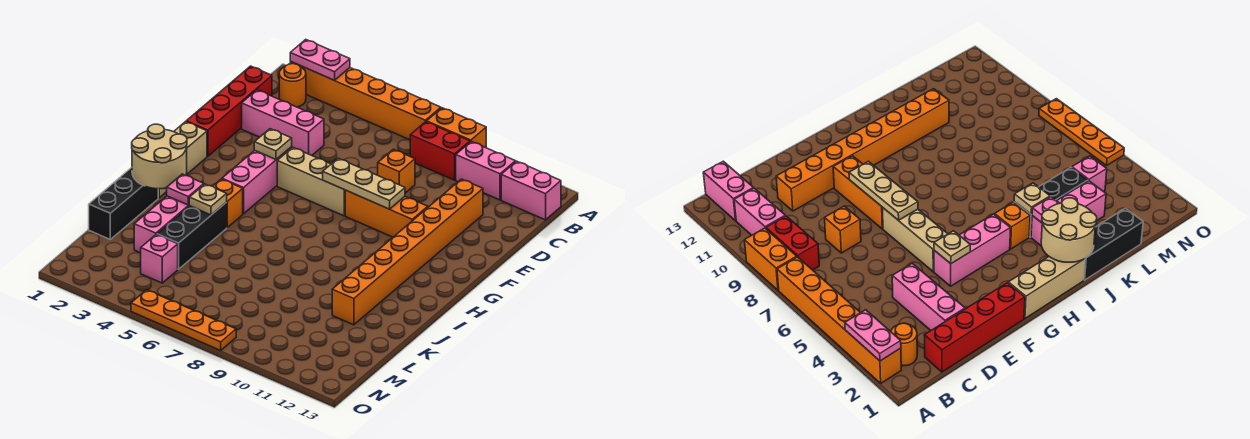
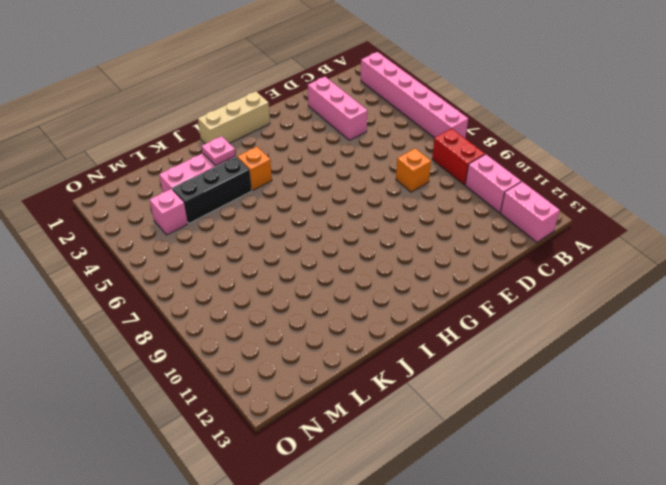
pink 1x6 brick [361,52,468,138] -> orange 1x6 brick [290,62,441,140]
none -> orange 1x2 brick [427,108,486,148]
none -> orange 1x1 round brick [279,64,306,107]
none -> red 1x4 brick [186,66,272,156]

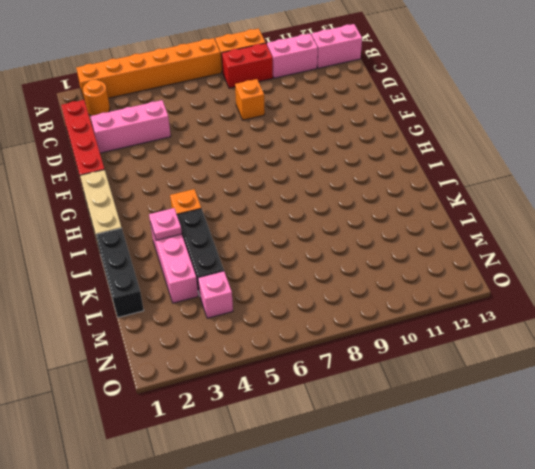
none -> orange 1x8 brick [332,179,483,325]
none -> pink 1x3 brick [222,147,292,214]
none -> tan 1x3 brick [277,147,345,216]

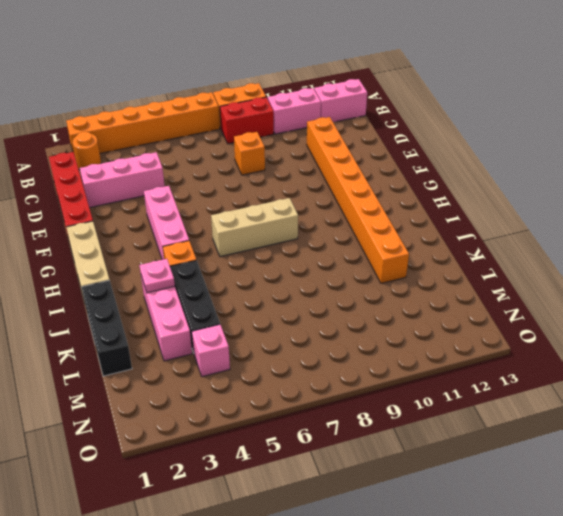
tan 1x3 brick [211,198,298,257] -> tan 1x3 brick moved to [277,147,345,216]
none -> orange 1x3 brick [345,190,428,237]
none -> orange 1x4 plate [131,290,236,350]
none -> pink 1x2 plate [290,40,350,80]

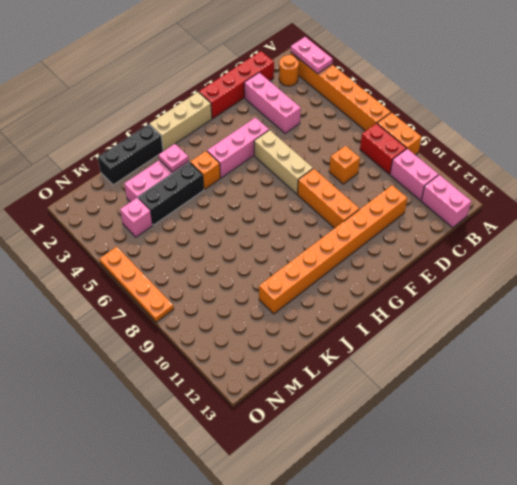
none -> tan 1x1 plate [254,129,292,159]
none -> tan 1x3 plate [323,158,405,209]
none -> tan 2x2 round brick [132,124,187,189]

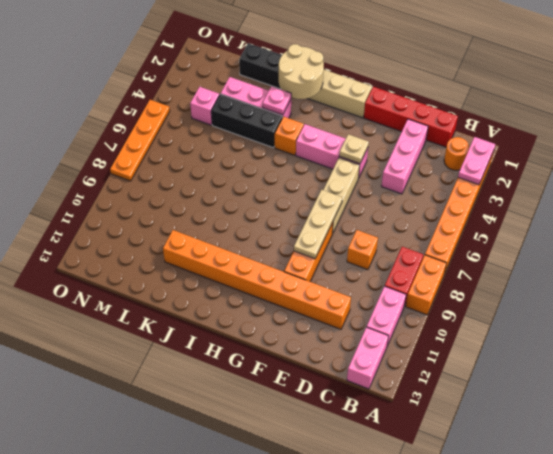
none -> tan 1x1 plate [189,184,227,215]

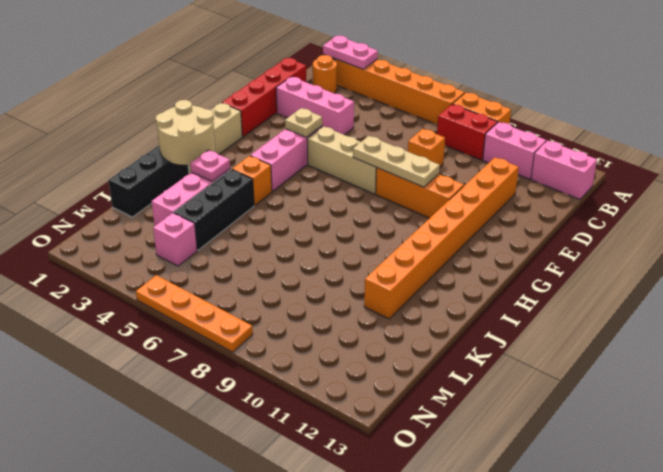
none -> tan 1x1 plate [189,184,227,215]

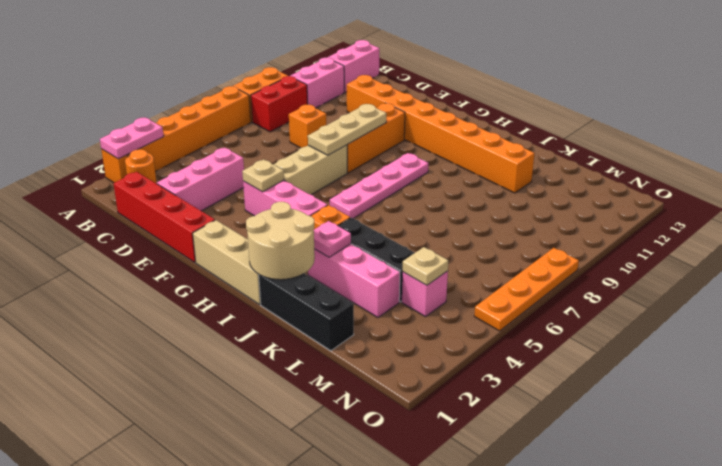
pink 1x4 plate [330,153,428,219] -> none
tan 1x1 plate [402,247,448,285] -> tan 1x1 plate moved to [189,184,227,215]

